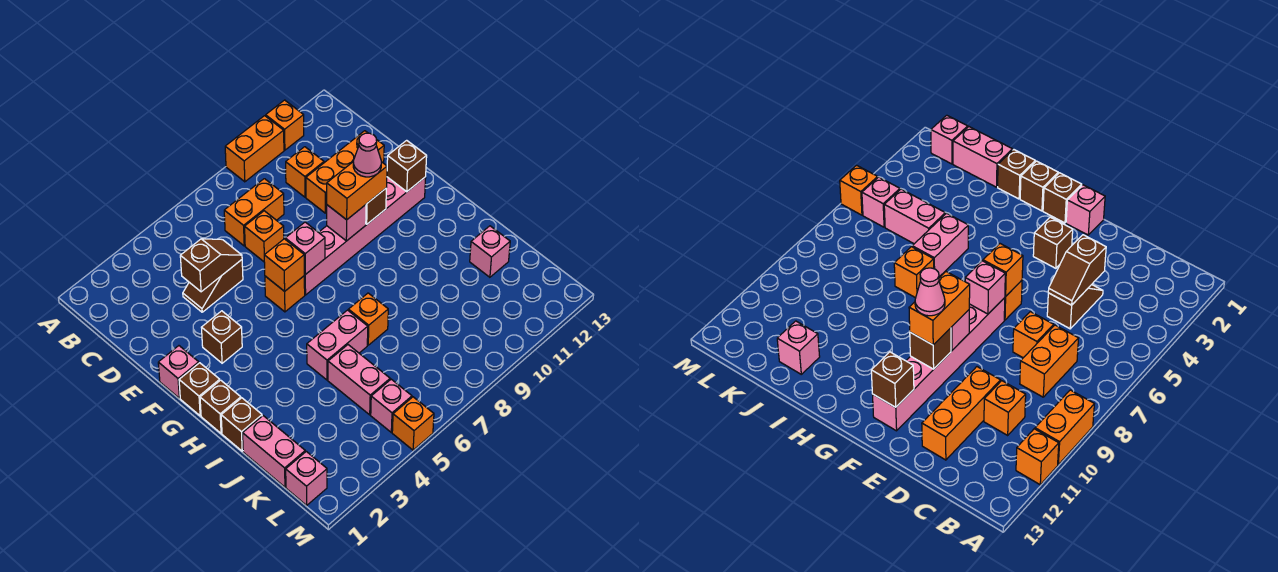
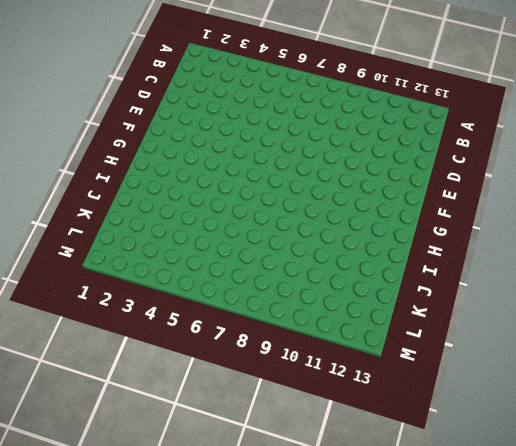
none -> orange 1x2 brick [225,116,284,182]
none -> orange 1x1 brick [266,100,304,150]
none -> orange 1x2 brick [224,179,284,246]
none -> orange 1x1 brick [286,147,324,197]

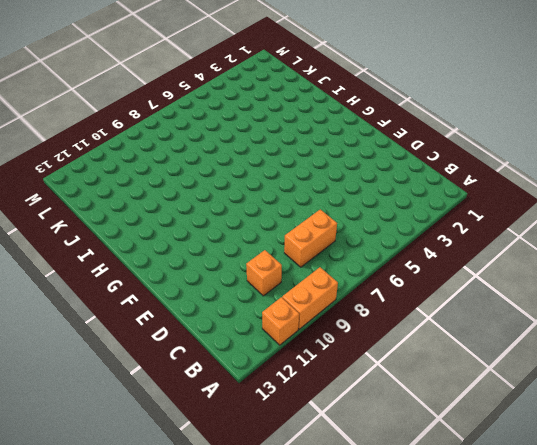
none -> brown 1x2 slope [183,260,243,312]
none -> orange 1x1 brick [245,211,284,262]
none -> orange 1x3 brick [306,131,384,213]
none -> pink 1x1 brick [158,346,199,398]

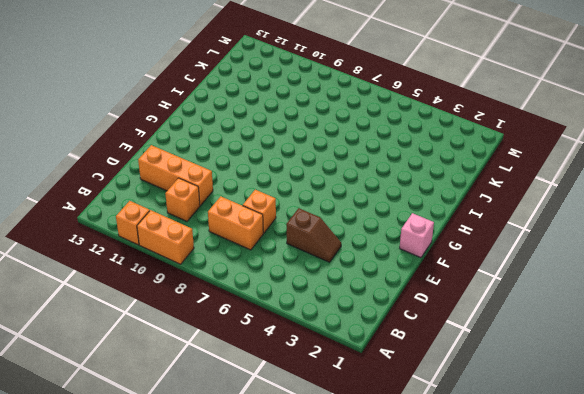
none -> brown 1x1 brick [201,311,242,363]
none -> orange 1x1 brick [265,276,305,312]
none -> pink 1x6 brick [304,177,426,295]
none -> brown 1x1 brick [179,363,220,416]

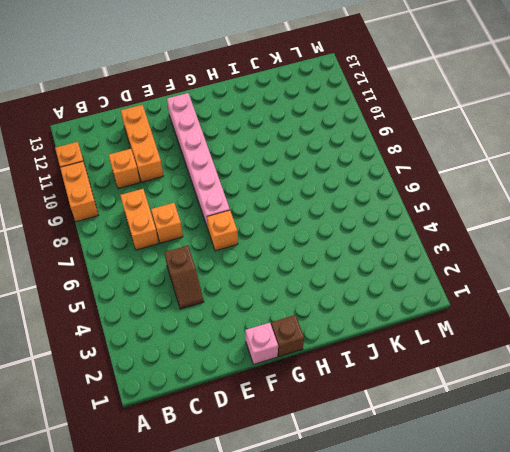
none -> brown 1x1 brick [201,311,242,363]
none -> brown 1x1 brick [200,380,241,433]
none -> brown 1x1 brick [221,398,262,451]
none -> pink 1x2 brick [307,310,368,380]

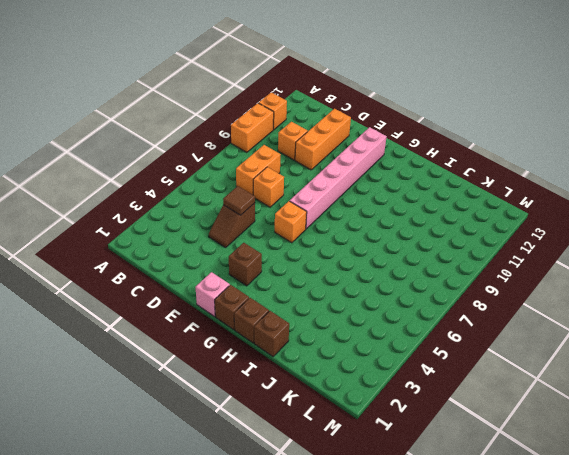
brown 1x1 tile [223,186,255,215] -> brown 1x2 slope [180,239,242,292]
none -> pink 1x2 brick [307,310,368,380]
none -> orange 1x1 brick [348,293,388,345]
none -> pink 1x2 brick [243,416,305,487]
none -> pink 1x2 brick [328,345,390,415]

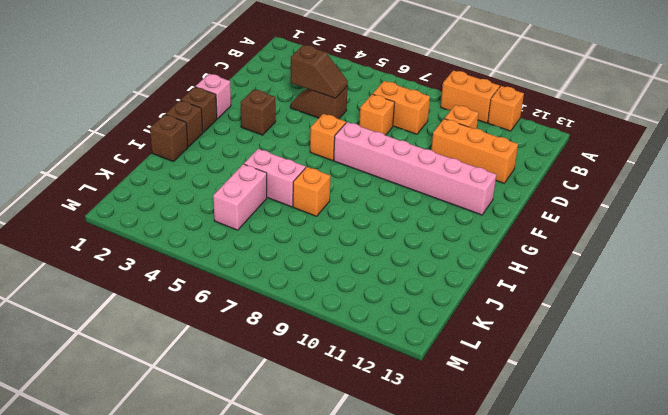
none -> pink 1x2 brick [243,416,305,487]
none -> pink 1x1 brick [470,226,510,277]
none -> pink 1x1 brick [286,451,327,505]
none -> pink 1x1 brick [371,379,412,432]

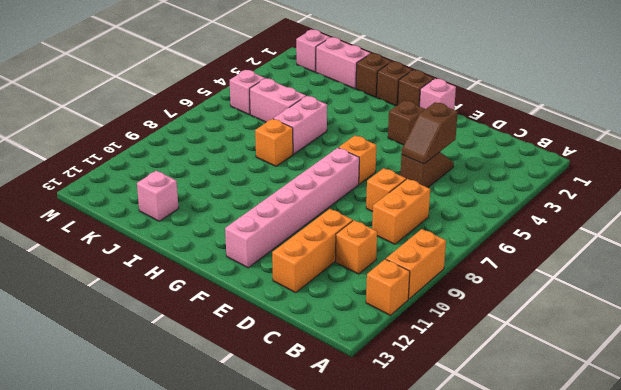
none -> orange 1x1 brick [392,397,434,450]
none -> orange 1x1 brick [264,239,304,291]
none -> pink 1x1 brick [285,222,325,275]
none -> pink 1x1 brick [327,205,366,241]

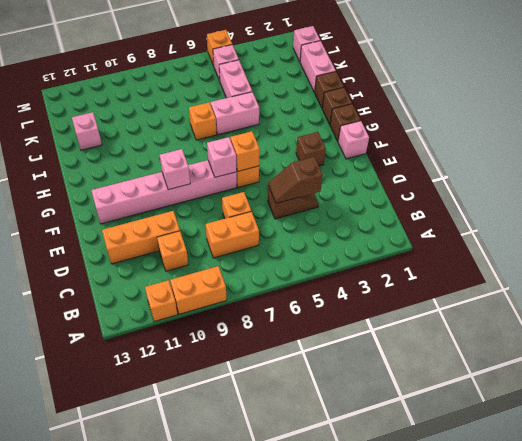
none -> brown 1x1 brick [366,188,386,224]
none -> brown 1x1 brick [387,140,427,192]
none -> orange 1x2 brick [327,162,387,220]
none -> pink 1x1 cone [353,133,381,177]

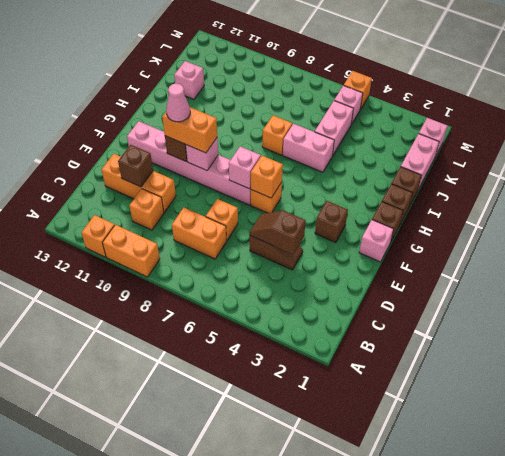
brown 1x1 brick [118,145,153,187] -> brown 1x1 brick moved to [387,140,427,192]

